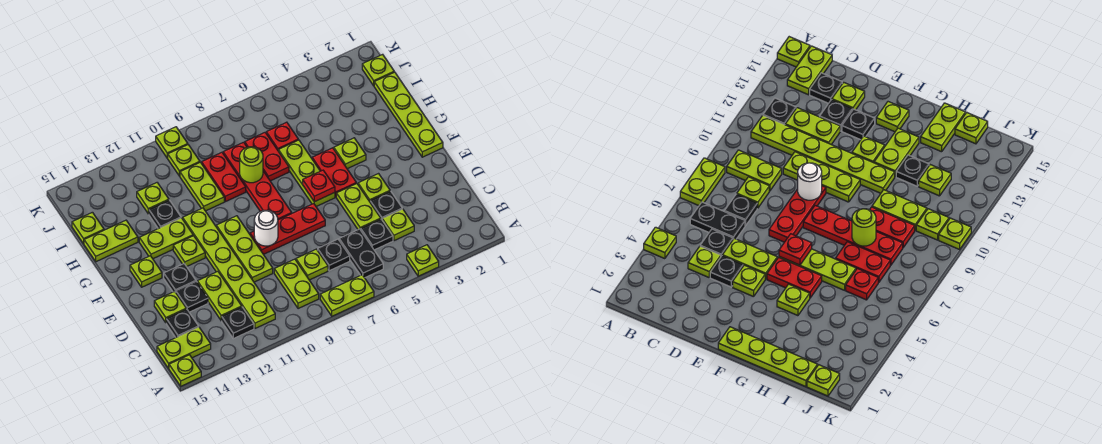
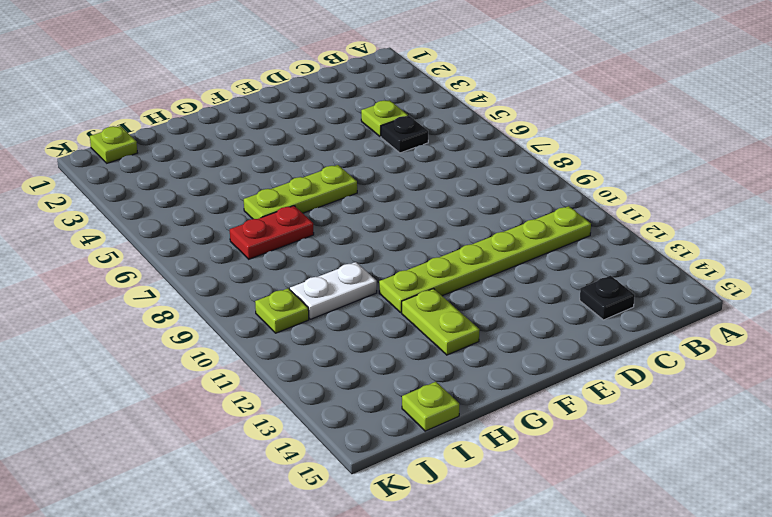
white 1x2 plate [290,262,377,319] -> lime 1x2 plate [180,162,224,211]
none -> lime 1x1 plate [407,245,439,276]
none -> lime 1x2 plate [320,275,374,316]
none -> lime 1x1 plate [169,355,201,386]
none -> black 1x2 plate [339,229,383,278]

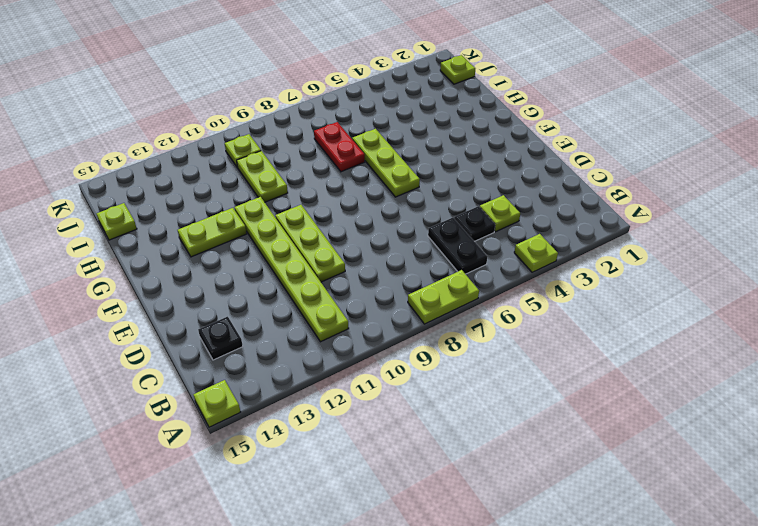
none -> lime 1x2 plate [274,259,319,309]
none -> black 1x1 plate [222,307,254,339]
none -> lime 1x2 plate [157,327,211,368]
none -> black 1x1 plate [318,239,350,271]

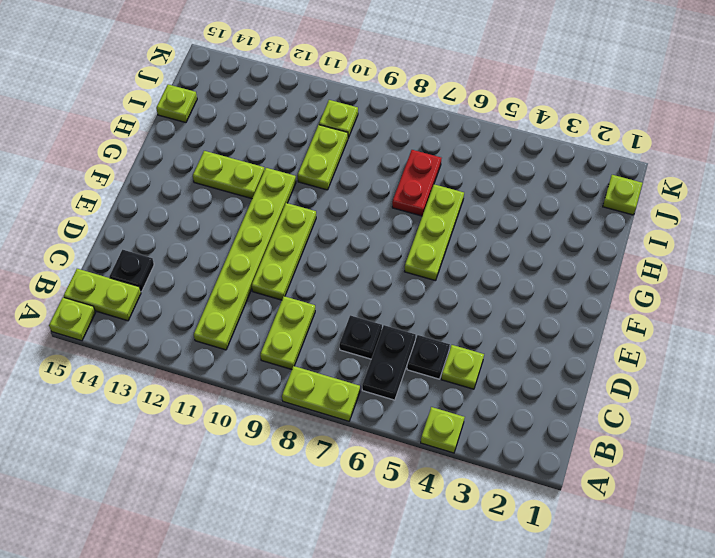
none -> black 1x1 plate [222,307,254,339]
none -> lime 1x1 plate [296,249,328,280]
none -> lime 1x2 plate [197,271,242,321]
none -> black 1x1 plate [370,191,402,219]

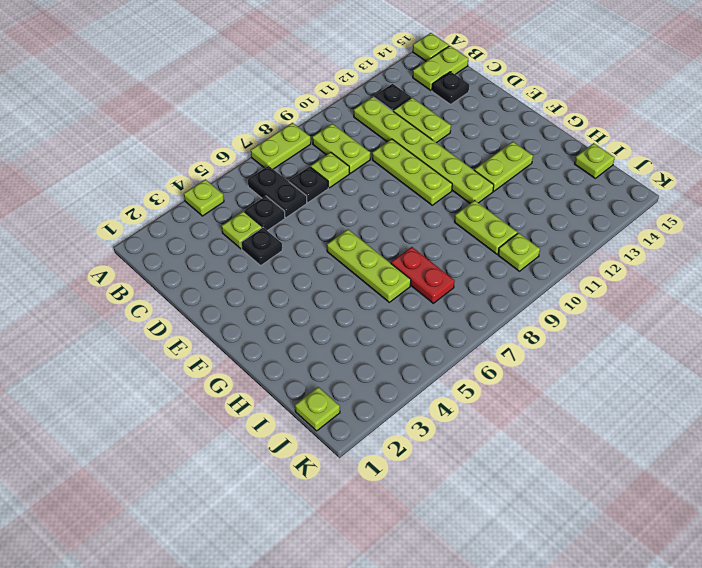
none -> lime 1x2 plate [336,183,381,230]
none -> black 1x1 plate [176,281,208,312]
none -> lime 1x1 plate [154,291,186,323]
none -> lime 1x1 plate [358,174,390,201]

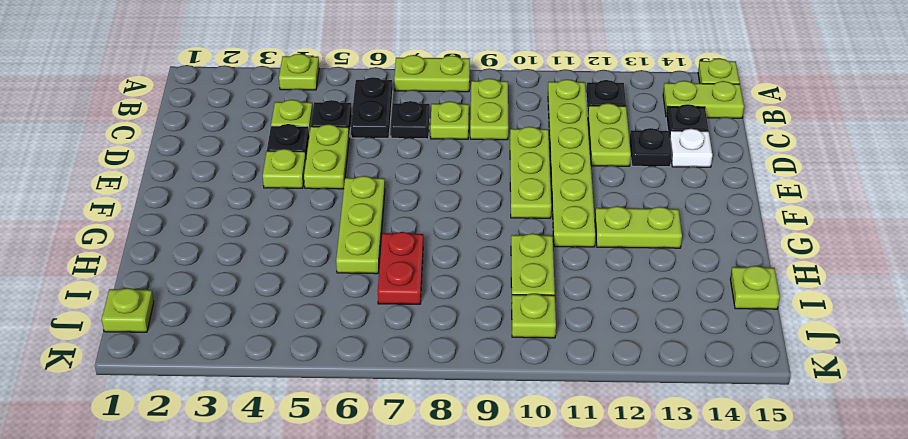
white 1x1 plate [670,129,712,167] -> lime 1x1 plate [154,291,186,323]
none -> red 1x3 plate [250,204,325,254]
none -> black 1x1 plate [164,264,196,292]
none -> lime 1x4 plate [374,72,443,157]
none -> red 1x2 plate [312,148,356,197]

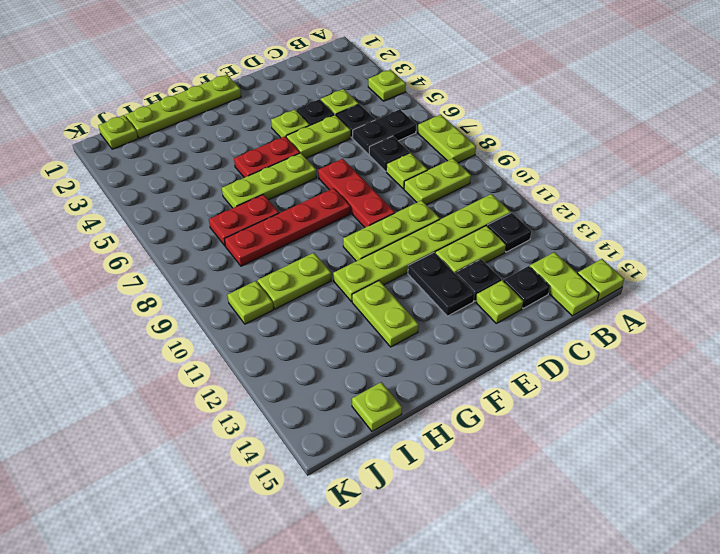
black 1x2 plate [408,253,474,316] -> black 1x1 plate [164,264,196,292]
none -> lime 1x1 plate [173,236,205,267]
none -> lime 1x1 plate [130,256,162,287]
none -> lime 1x1 plate [334,138,366,169]
none -> red 1x2 plate [202,152,246,202]

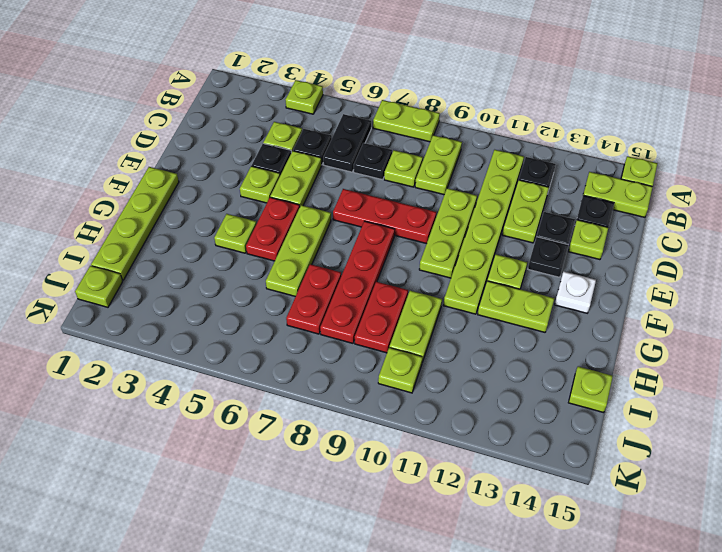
white 1x1 plate [555,271,596,313] -> lime 1x1 plate [130,256,162,287]
none -> black 1x1 plate [149,200,181,229]
none -> lime 1x2 plate [84,220,138,262]
none -> red 1x1 plate [266,122,298,150]
none -> lime 1x1 plate [137,183,169,214]

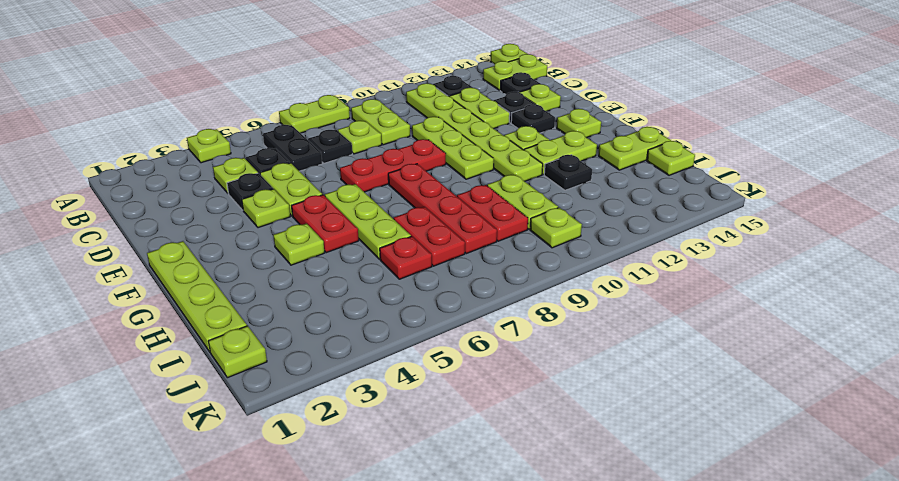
none -> lime 1x1 plate [137,183,169,214]
none -> lime 1x1 plate [156,127,188,158]
none -> white 1x1 round brick [254,210,278,246]
none -> red 1x1 plate [303,170,335,202]

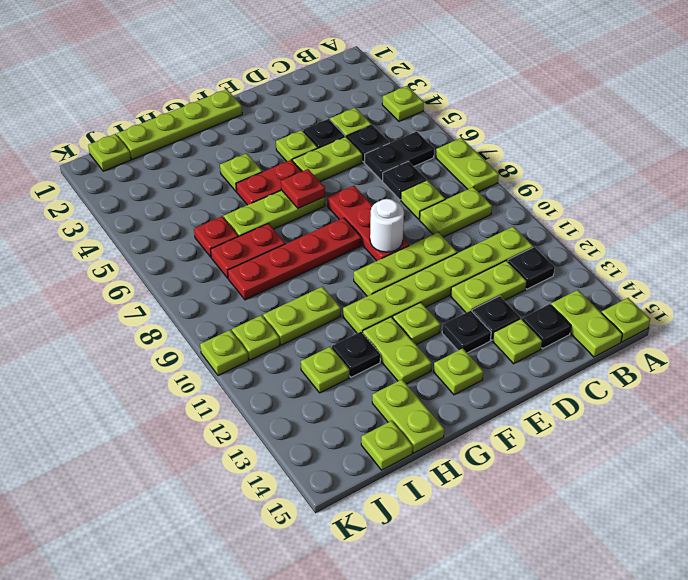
none -> red 1x2 plate [202,152,246,202]
none -> lime 1x1 round brick [240,147,263,183]

